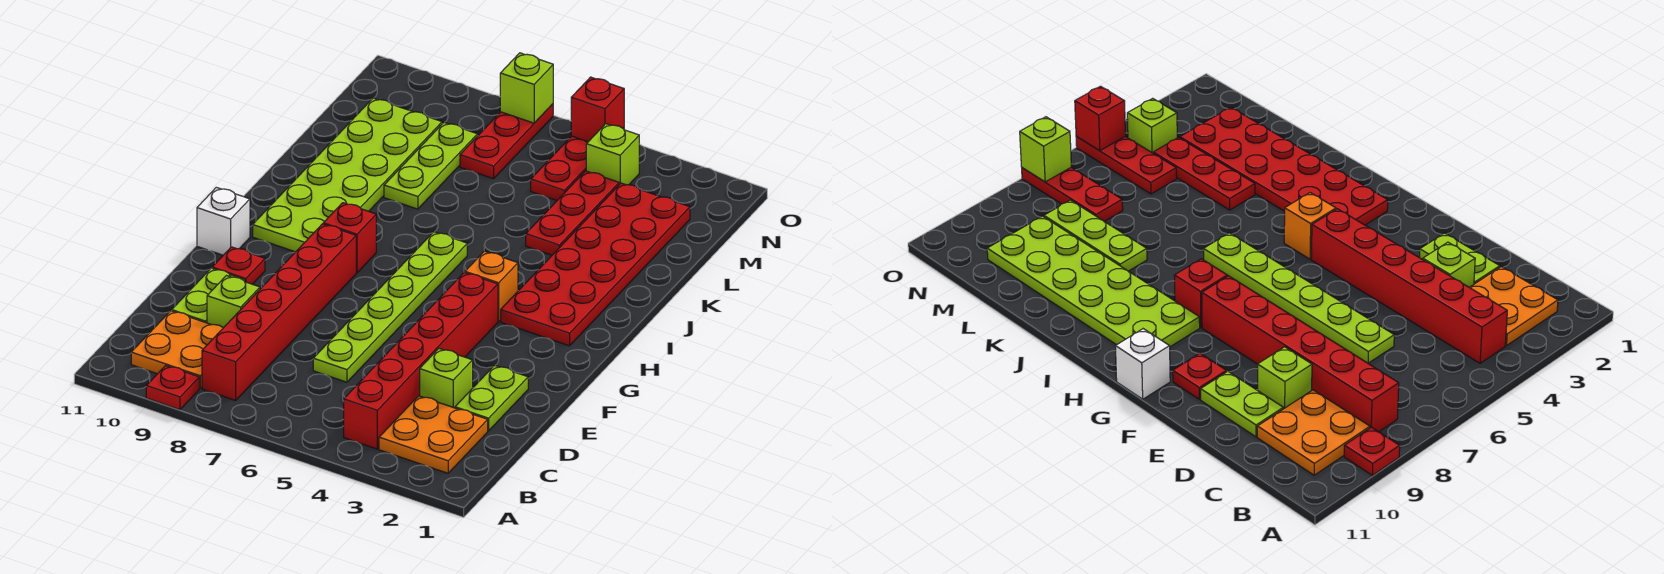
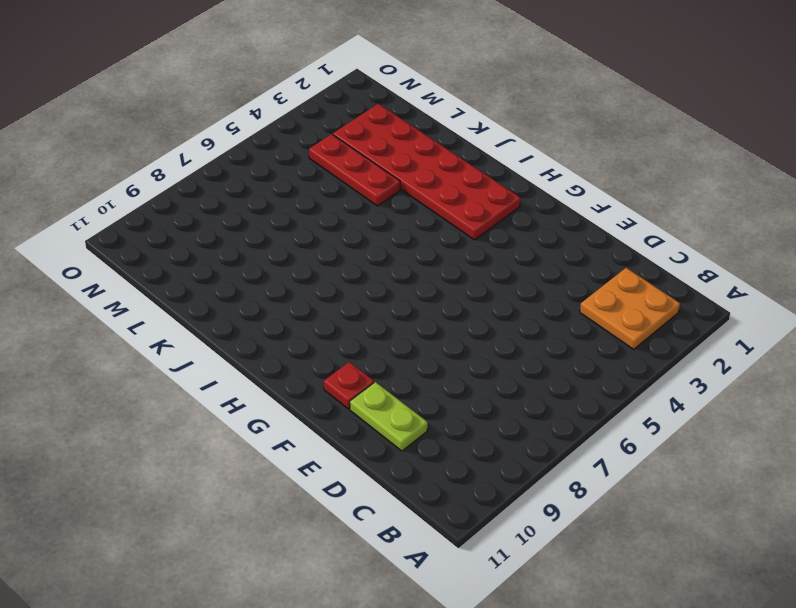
none -> red 1x1 plate [146,366,199,410]
none -> red 1x6 brick [344,273,498,449]
none -> red 1x6 brick [202,224,356,400]

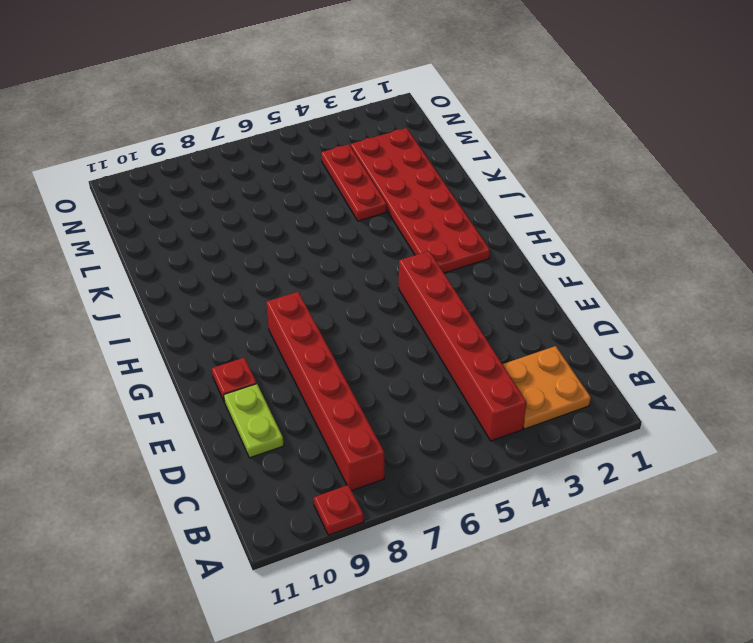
none -> orange 2x2 plate [131,311,223,388]
none -> lime 1x2 plate [455,365,528,431]
none -> lime 1x1 brick [420,349,473,408]

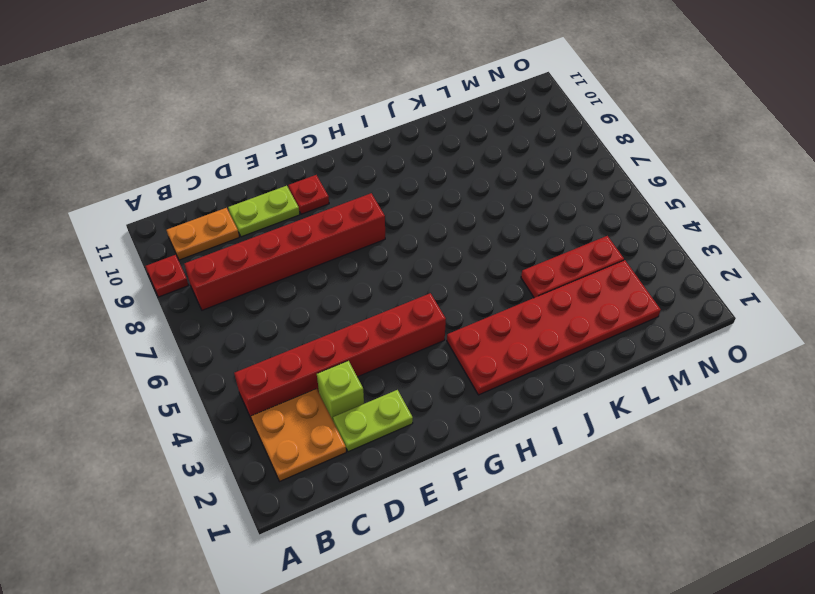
orange 1x2 plate [167,208,239,260] -> orange 2x2 plate [131,311,223,388]
none -> lime 1x6 plate [313,232,467,382]
none -> lime 1x1 brick [207,276,260,328]
none -> white 1x1 brick [197,187,250,255]

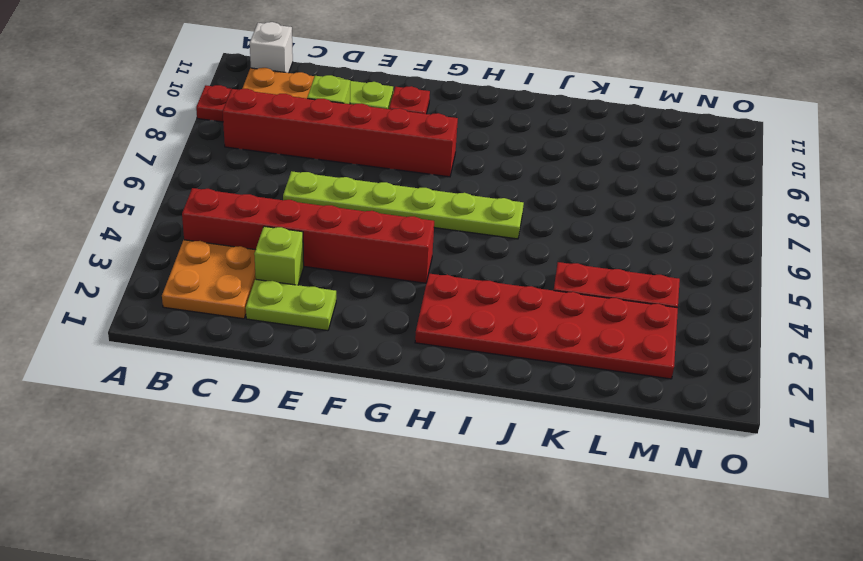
white 1x1 brick [250,22,293,73] -> white 1x1 brick moved to [197,187,250,255]
none -> orange 1x1 brick [465,251,518,321]
none -> red 1x1 brick [323,203,376,273]
none -> lime 2x6 plate [253,98,442,252]

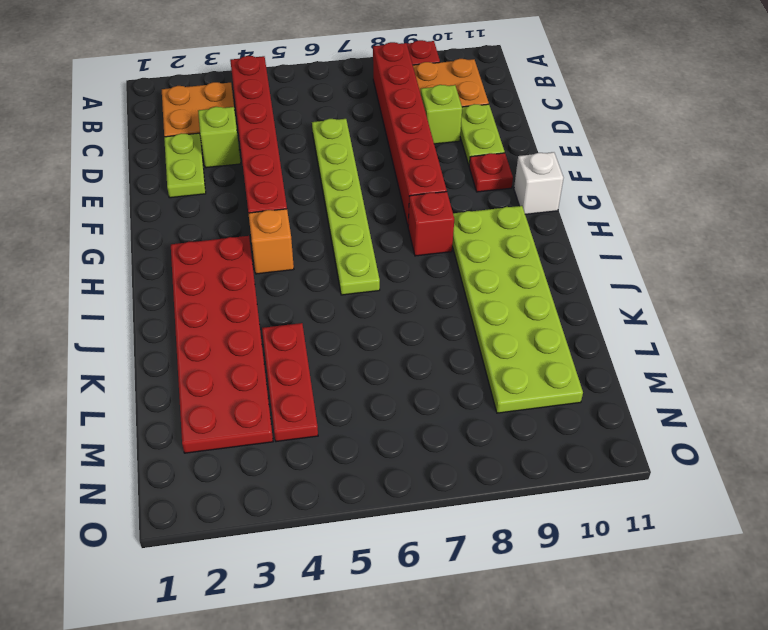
none -> lime 1x3 plate [384,122,478,209]
none -> red 1x3 plate [531,136,588,200]
none -> red 1x3 plate [460,104,553,179]

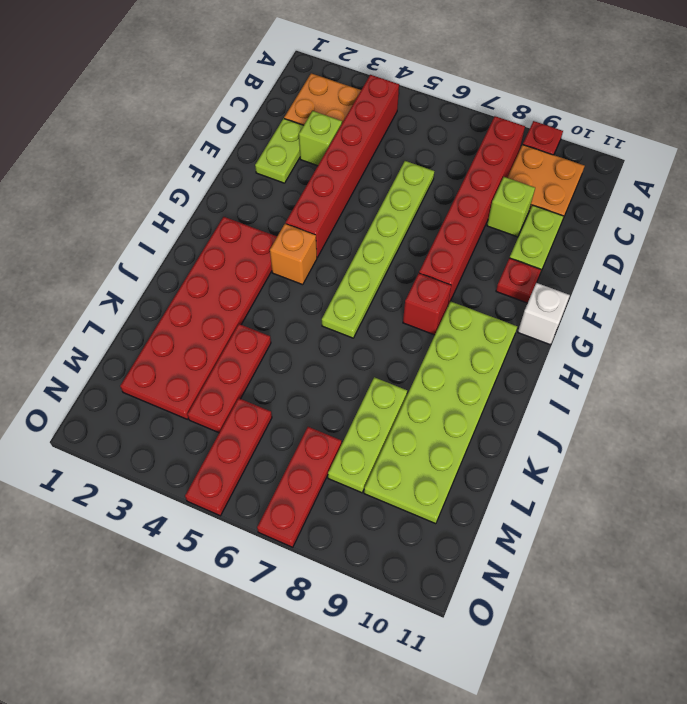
none -> lime 1x1 brick [586,124,639,185]
none -> red 1x1 brick [571,77,624,142]
none -> lime 1x1 brick [500,53,553,123]

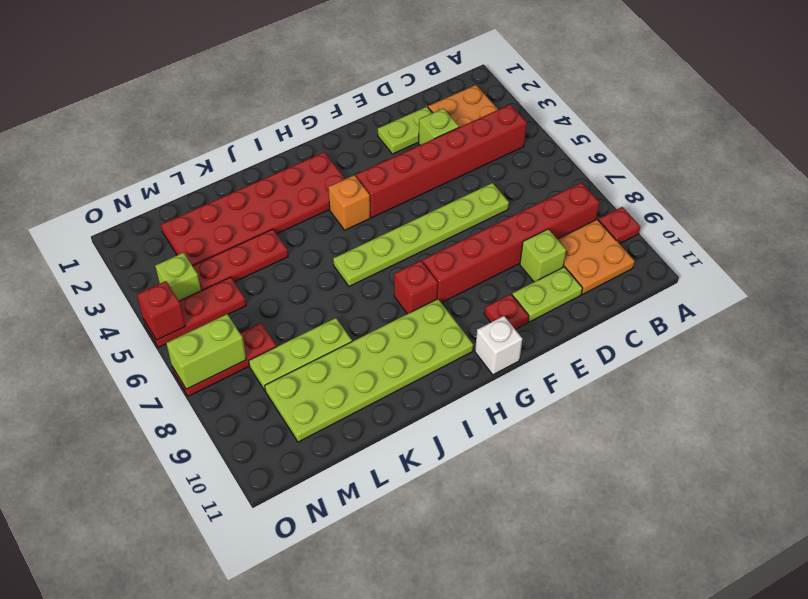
lime 1x2 brick [166,314,246,389] -> lime 1x1 brick [500,53,553,123]

